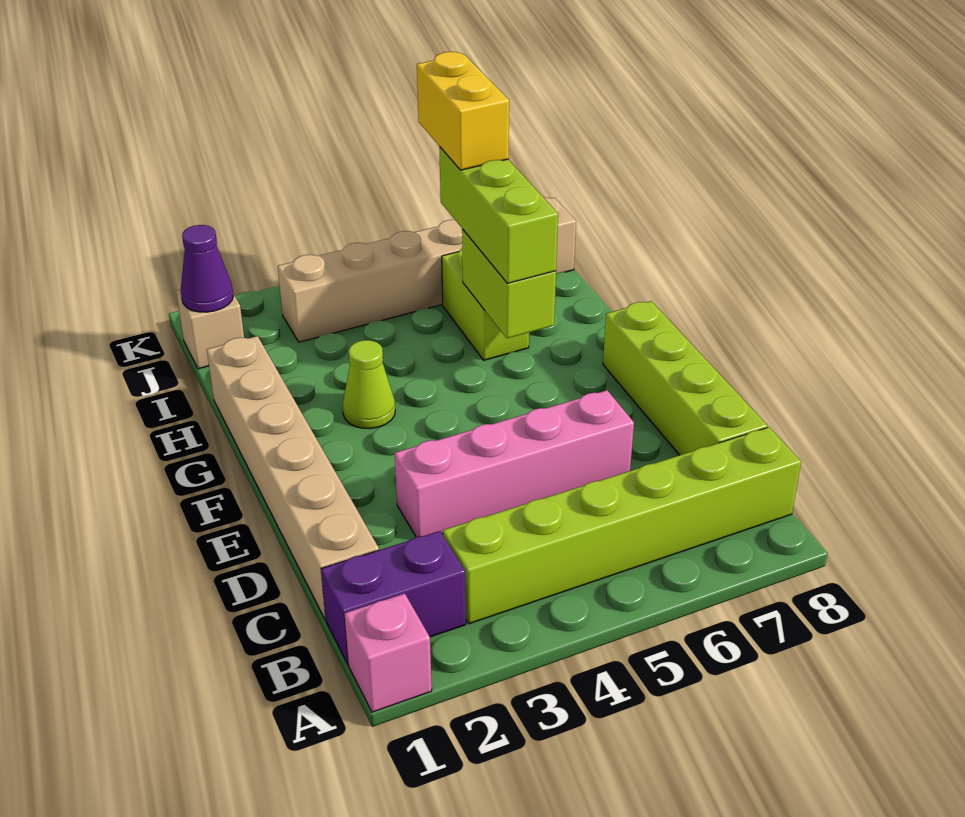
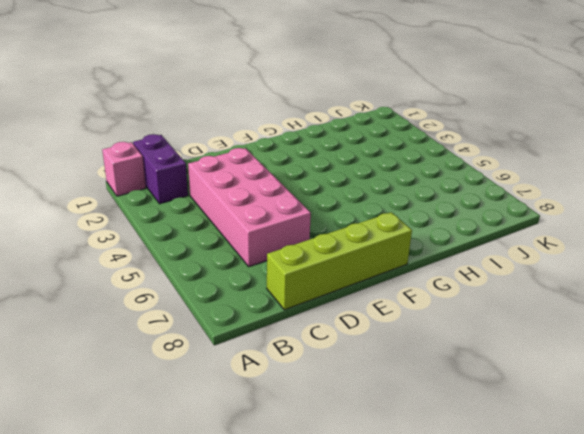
pink 2x4 brick [188,148,311,267] -> pink 1x4 brick [395,390,634,537]
none -> lime 1x6 brick [443,427,801,624]
none -> tan 1x6 brick [207,336,379,620]
none -> lime 1x1 cone [343,340,395,429]

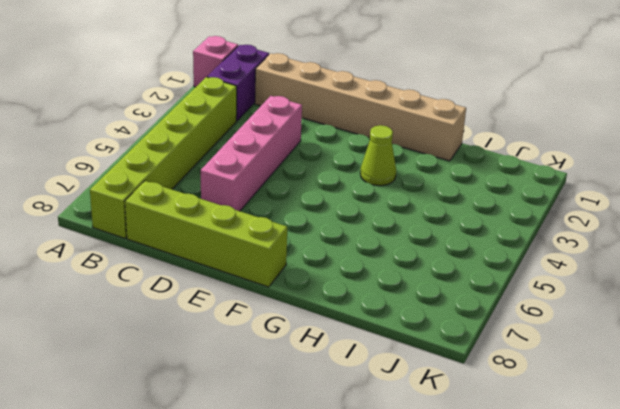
none -> lime 1x2 brick [442,249,529,360]
none -> tan 1x1 brick [176,290,244,369]
none -> tan 1x6 brick [278,197,576,342]

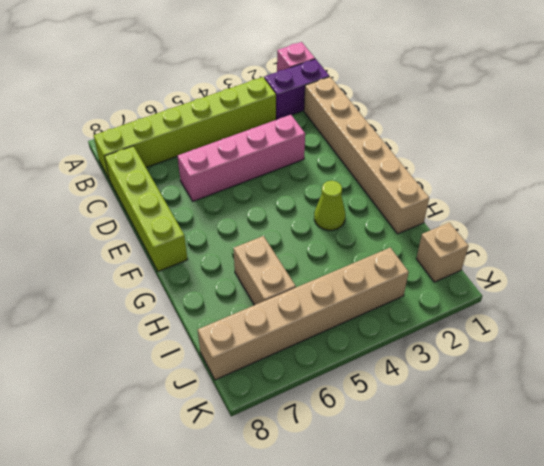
tan 1x2 brick [233,236,296,305] -> lime 1x2 brick [442,249,529,360]
none -> lime 1x2 brick [462,229,556,338]
none -> purple 1x1 cone [181,225,233,312]
none -> lime 1x3 brick [439,147,558,283]

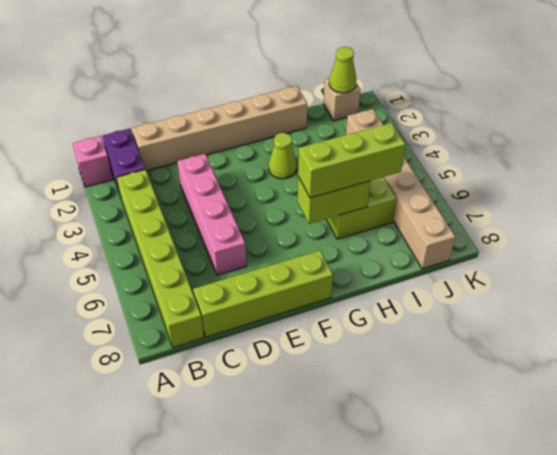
lime 1x1 cone [329,47,357,93] -> purple 1x1 cone [181,225,233,312]
none -> yellow 1x2 brick [417,52,509,170]

